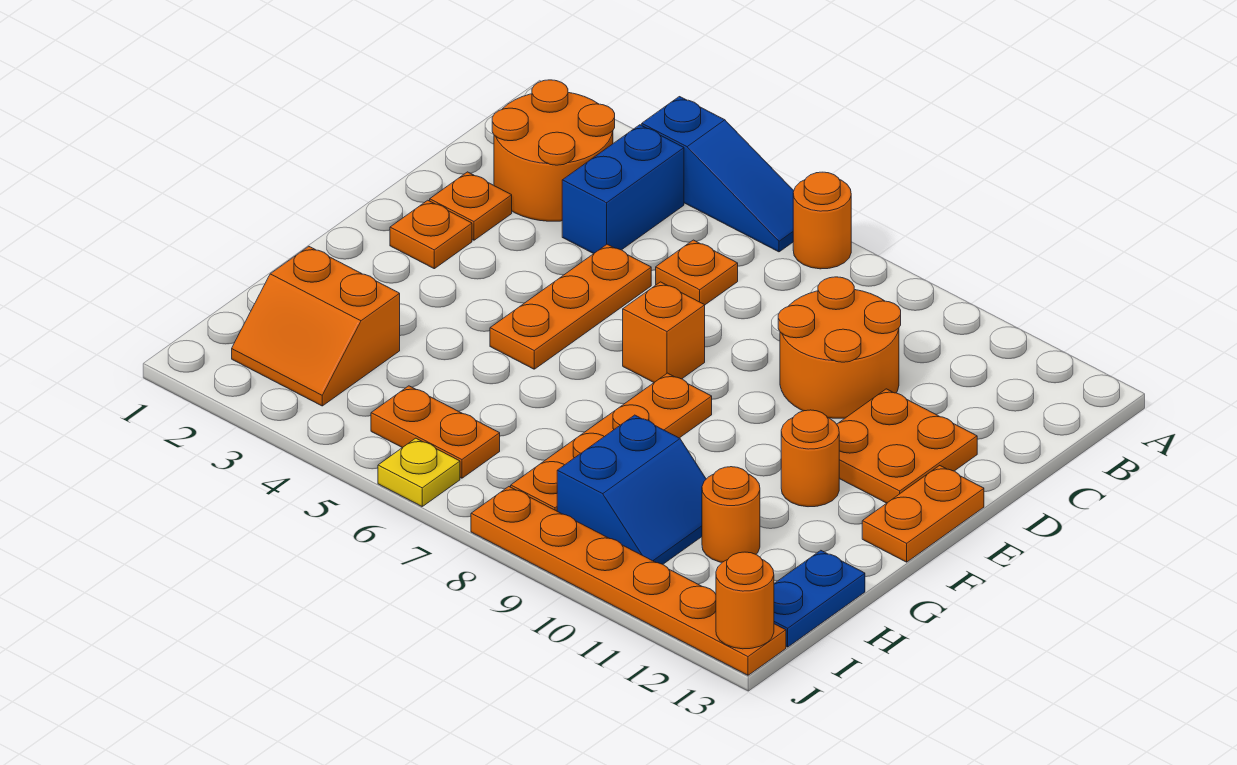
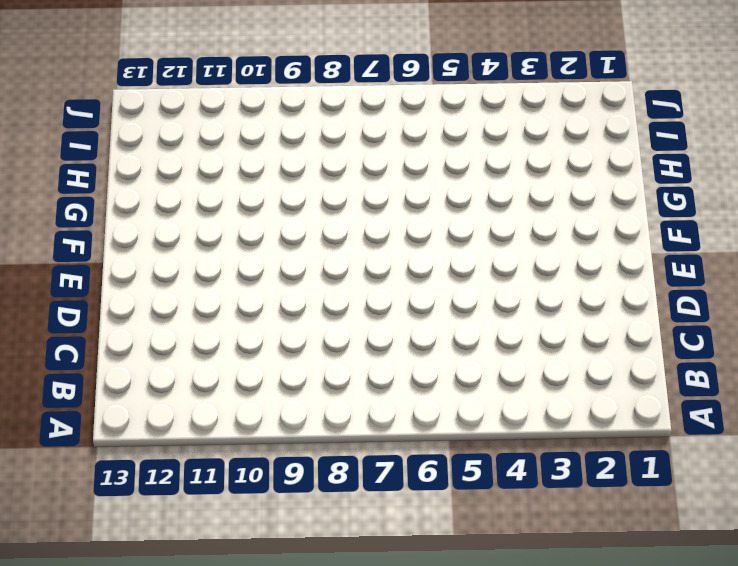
none -> blue 1x3 slope [642,97,794,252]
none -> orange 1x1 round brick [793,172,851,269]
none -> orange 2x2 round brick [492,80,615,221]

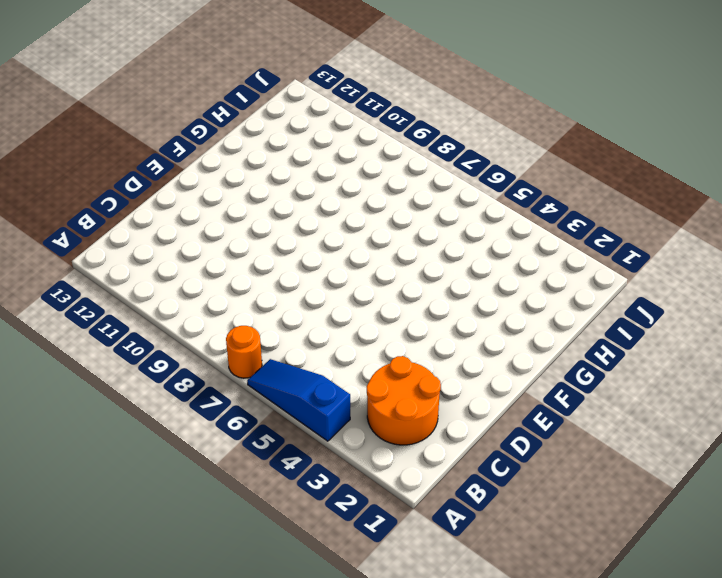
none -> blue 1x2 brick [562,125,684,254]
none -> orange 1x1 plate [656,240,738,305]
none -> orange 2x2 round brick [778,277,901,418]

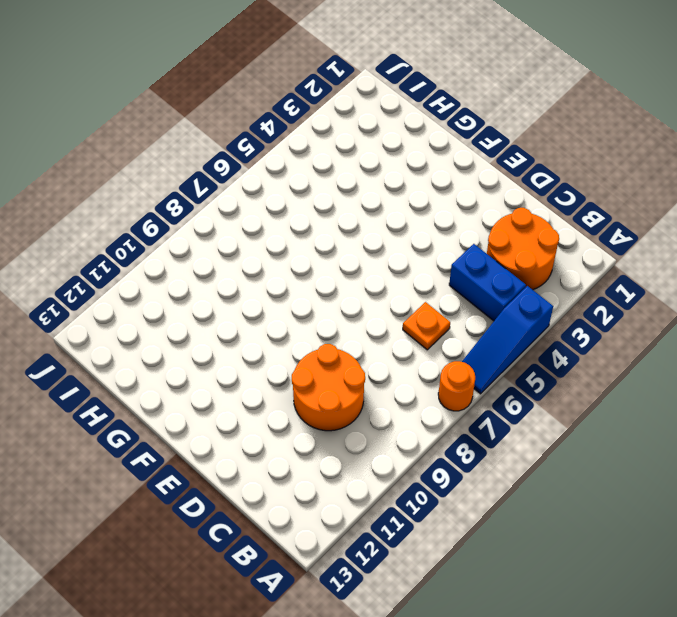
none -> orange 1x1 plate [430,172,512,240]
none -> orange 1x3 plate [490,244,651,369]
none -> orange 2x2 plate [837,389,977,503]

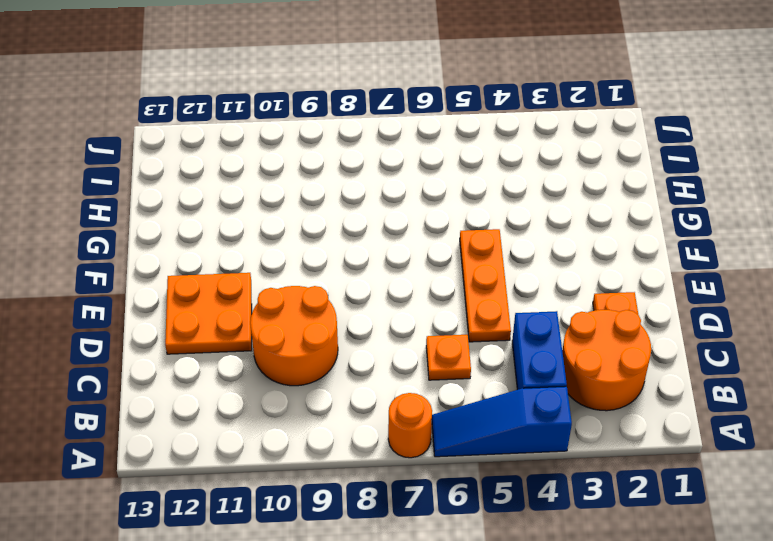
none -> orange 1x1 plate [390,200,472,269]
none -> orange 1x1 brick [623,282,705,382]
none -> orange 1x2 plate [862,466,984,562]

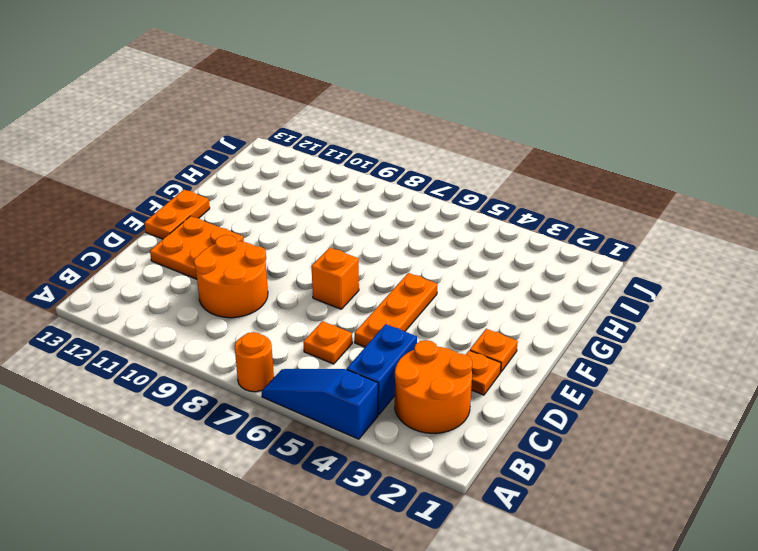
none -> orange 1x4 plate [511,373,712,511]
none -> orange 1x1 round brick [781,410,839,507]
none -> orange 2x2 slope [232,247,400,406]

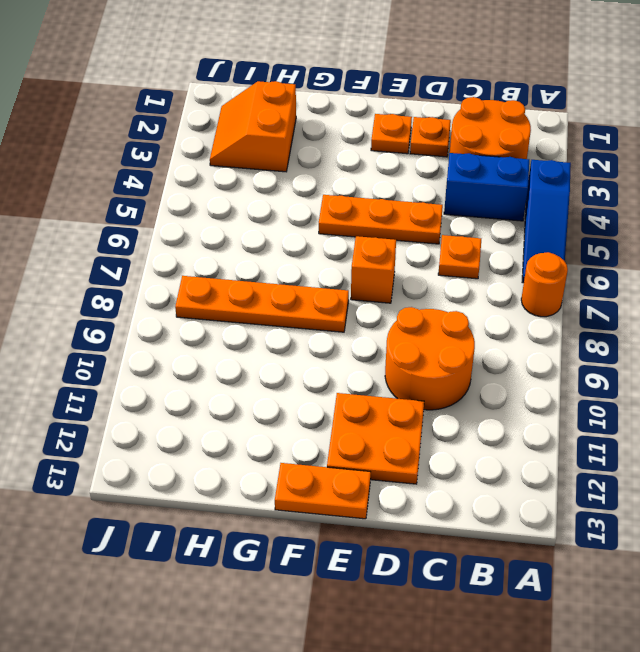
none -> orange 1x1 round brick [781,410,839,507]
none -> blue 2x2 slope [557,415,706,564]
none -> orange 1x1 round brick [702,467,760,562]

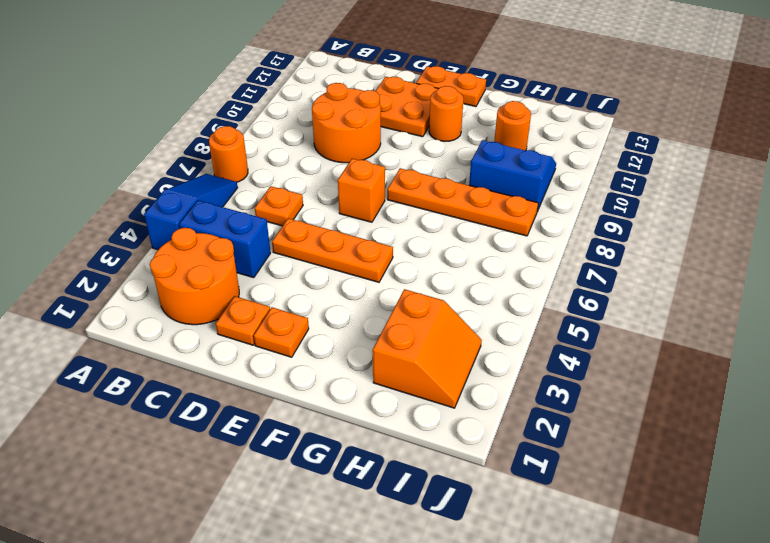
none -> blue 1x2 plate [774,550,865,647]
none -> orange 1x2 plate [371,386,500,478]
none -> yellow 1x1 plate [378,438,460,506]

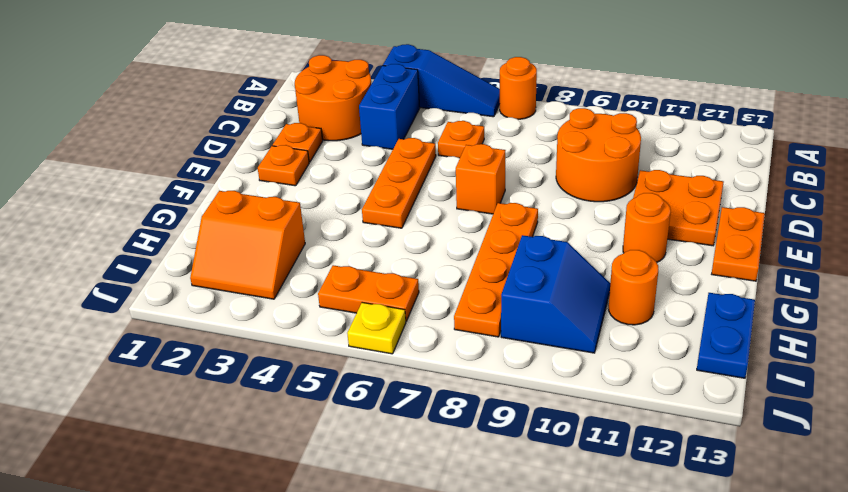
none -> orange 1x6 plate [471,487,786,675]
none -> orange 1x1 round brick [716,552,774,649]

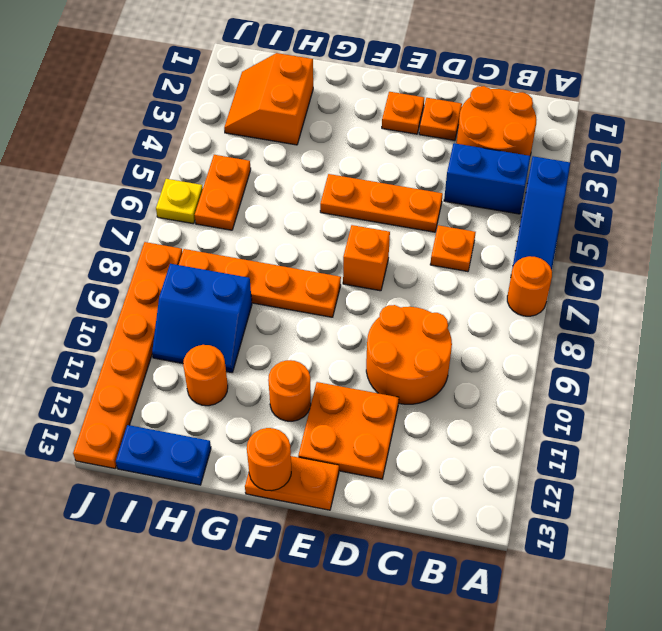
orange 1x1 round brick [247,428,291,491] -> orange 1x1 round brick moved to [716,552,774,649]

